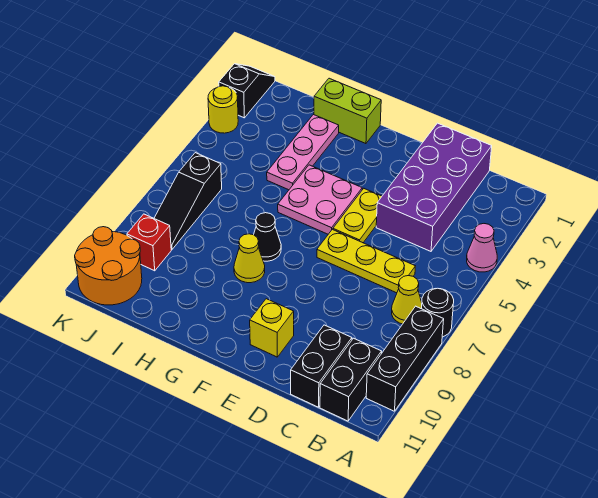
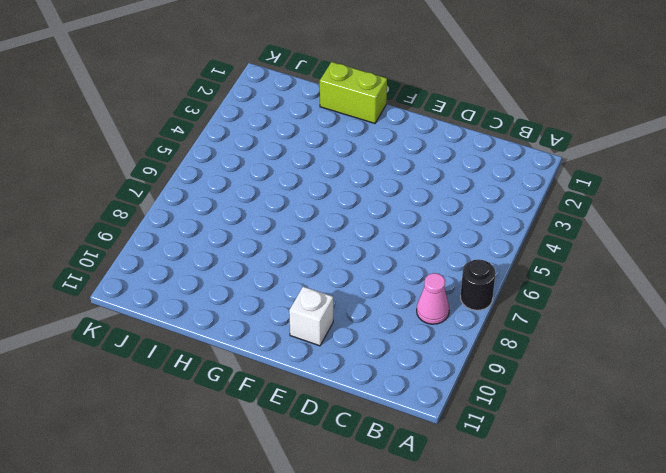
pink 1x1 cone [417,273,449,324] -> pink 1x1 cone moved to [467,224,497,272]
white 1x1 brick [289,287,333,346] -> yellow 1x1 brick [250,299,294,357]
none -> black 1x3 brick [366,306,444,411]
none -> yellow 1x1 cone [392,276,422,324]
none -> black 1x2 brick [320,338,382,421]

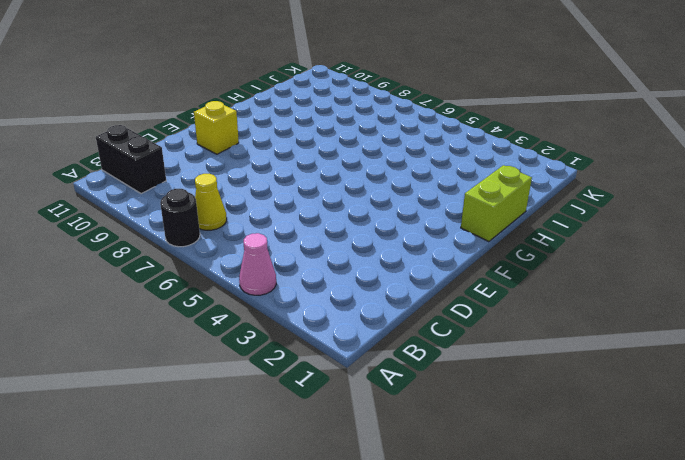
none -> black 1x3 brick [366,306,444,411]
none -> purple 2x4 brick [376,123,492,251]
none -> yellow 1x3 plate [317,229,415,293]

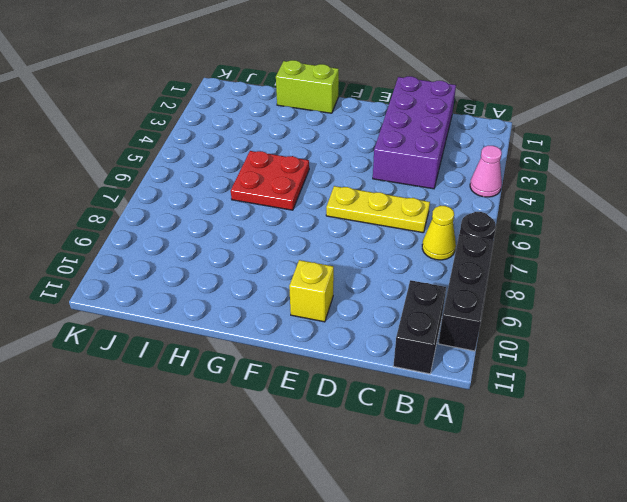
red 2x2 plate [231,151,309,210] -> pink 2x2 plate [278,165,362,234]
none -> black 1x2 brick [291,325,352,407]
none -> yellow 1x2 plate [333,189,382,243]
none -> black 1x1 cone [254,213,281,261]

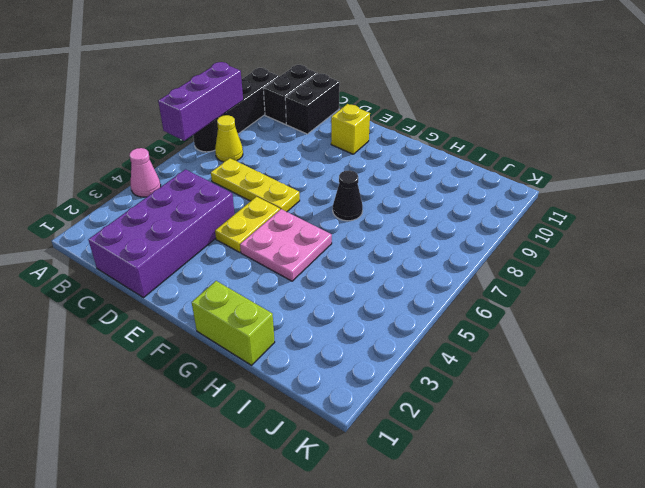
purple 1x3 brick [158,62,243,141] -> none
none -> yellow 1x1 cone [234,234,265,283]
none -> pink 1x3 plate [267,115,339,190]
none -> black 1x3 slope [154,153,222,249]

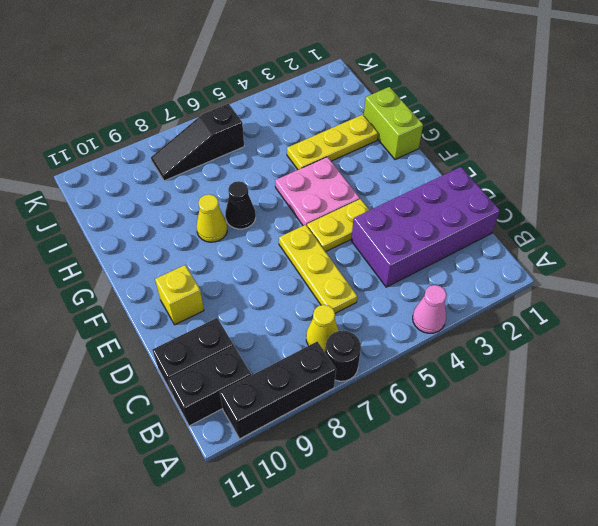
yellow 1x3 plate [287,115,378,170] -> pink 1x3 plate [267,115,339,190]
none -> red 1x1 brick [127,214,171,271]
none -> orange 2x2 round brick [75,227,142,305]
none -> black 1x2 slope [219,64,275,118]

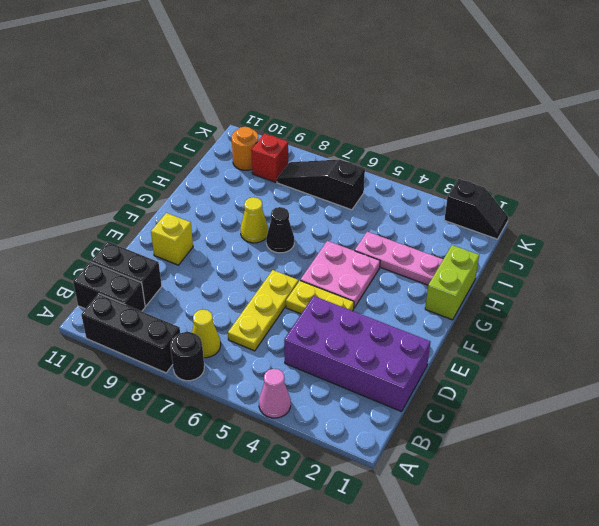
orange 1x1 round brick [232,127,258,170] -> orange 2x2 round brick [75,227,142,305]
none -> yellow 1x1 round brick [208,86,238,133]

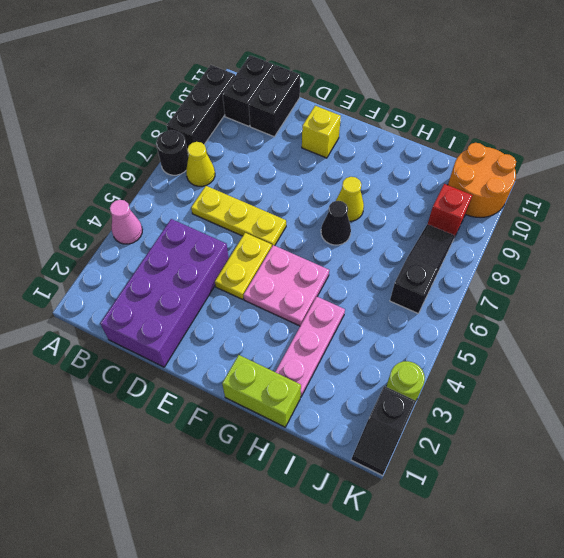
lime 1x1 round brick [386,361,425,401] -> yellow 1x1 round brick [208,86,238,133]

